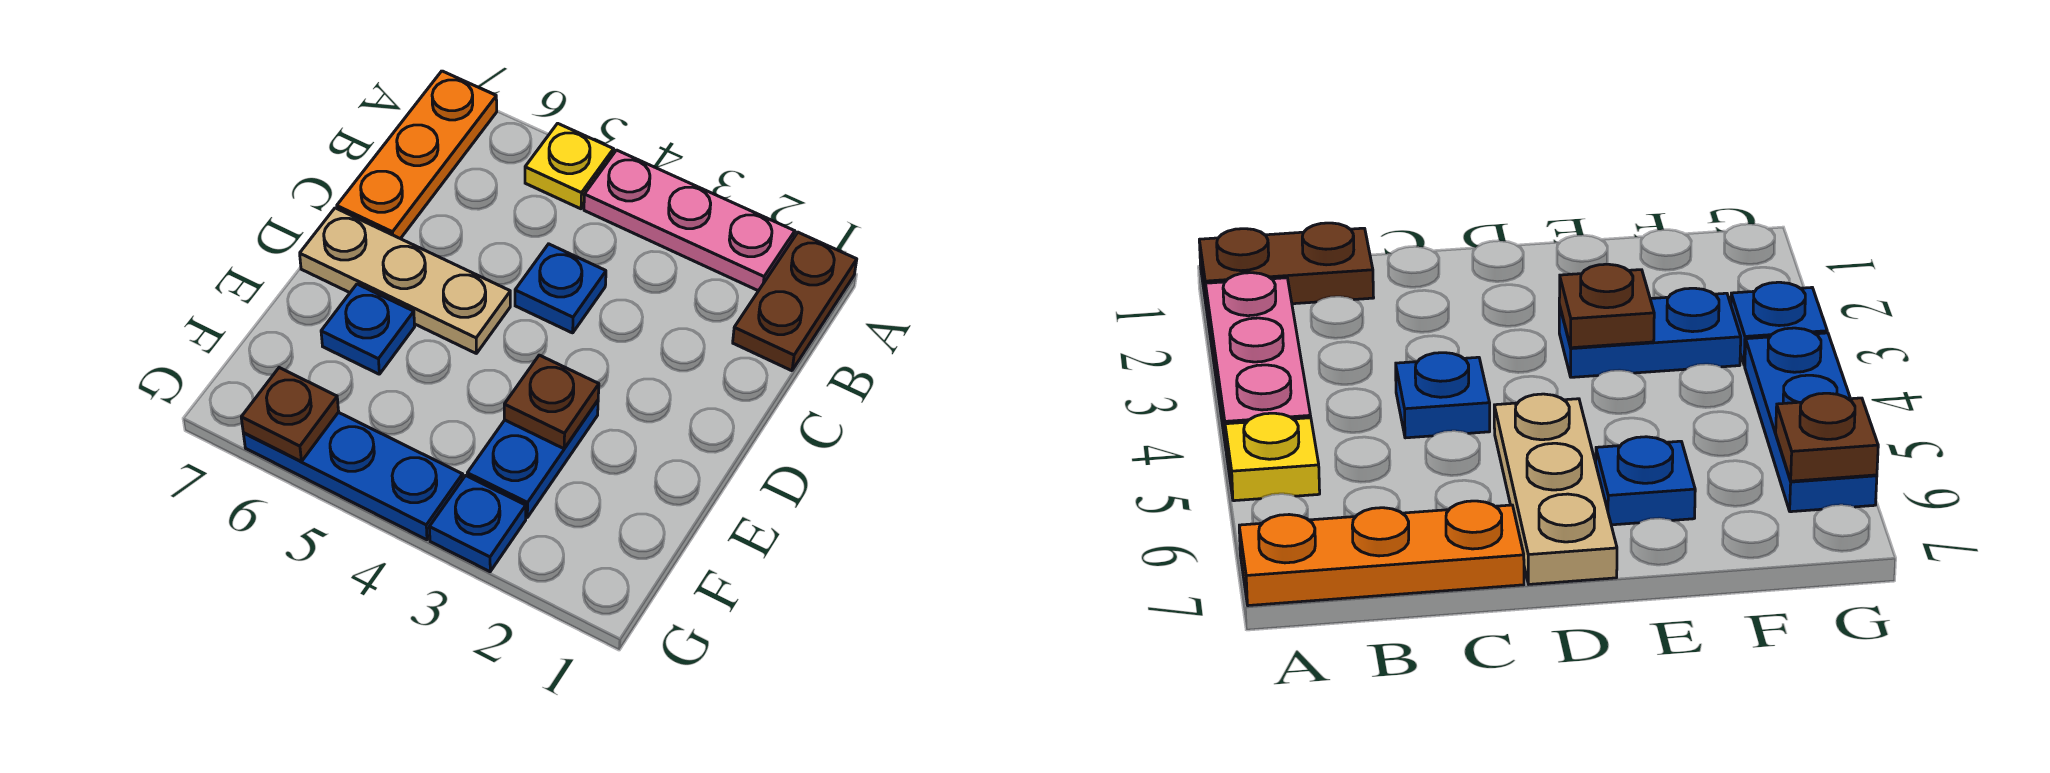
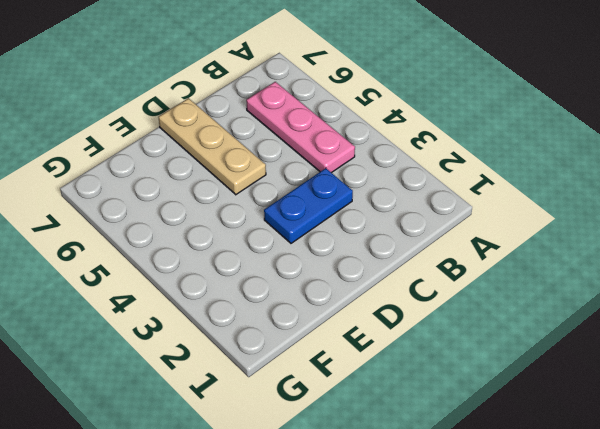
pink 1x3 plate [246,82,355,173] -> pink 1x3 plate moved to [584,150,795,291]
blue 1x2 plate [264,168,353,243] -> blue 1x2 plate moved to [467,401,598,517]
none -> brown 1x2 plate [733,232,857,371]
none -> yellow 1x1 plate [525,123,614,209]
none -> orange 1x3 plate [337,71,497,239]

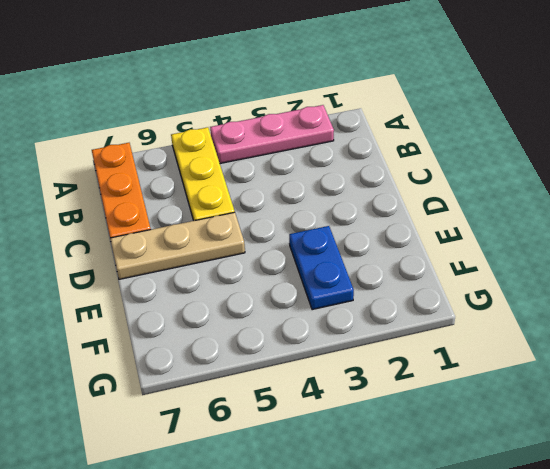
yellow 1x3 plate [171,127,235,221] -> yellow 1x1 plate [525,123,614,209]
none -> brown 1x2 plate [733,232,857,371]
none -> blue 1x1 plate [515,244,606,333]
none -> blue 1x1 plate [321,284,415,374]

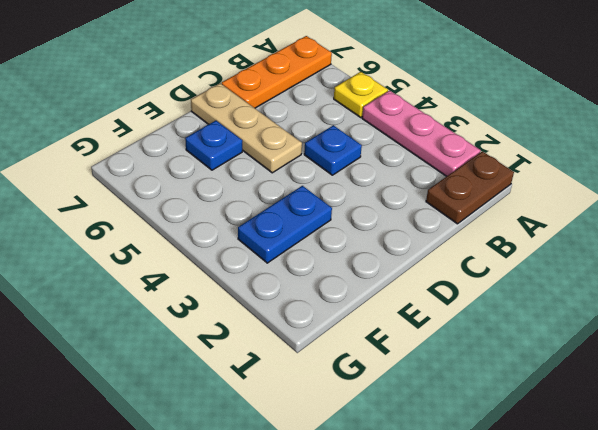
none -> blue 1x1 plate [429,476,526,572]
none -> blue 1x3 plate [243,412,463,540]
none -> brown 1x1 plate [504,355,599,449]

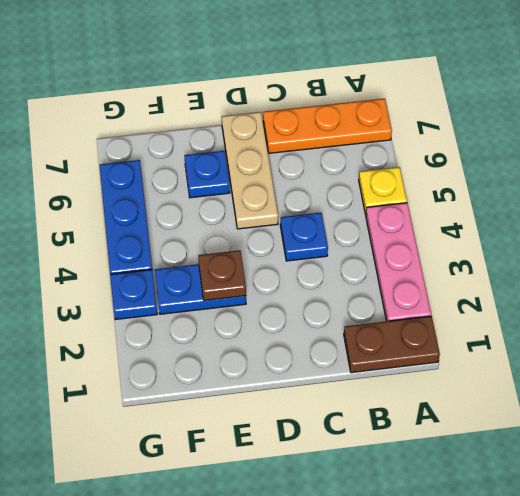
none -> brown 1x1 plate [241,368,339,461]

